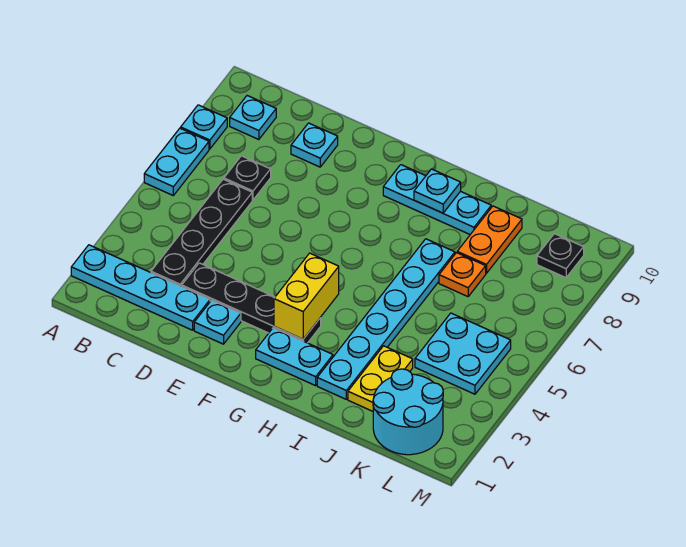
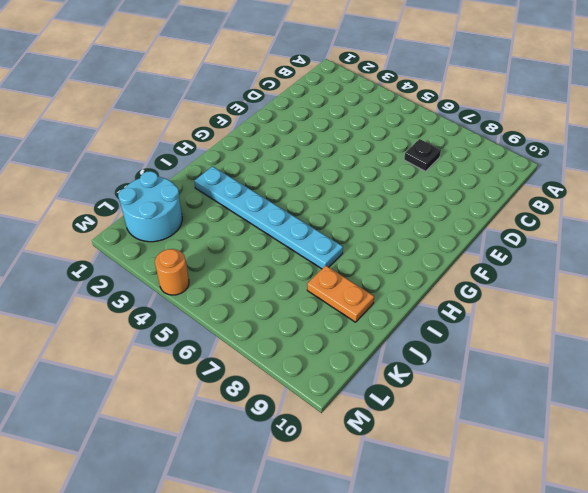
orange 1x1 round brick [155,249,189,295] -> none
none -> cyan 1x4 plate [71,245,210,330]
none -> cyan 1x2 plate [144,128,209,195]
none -> cyan 1x1 plate [181,105,227,149]

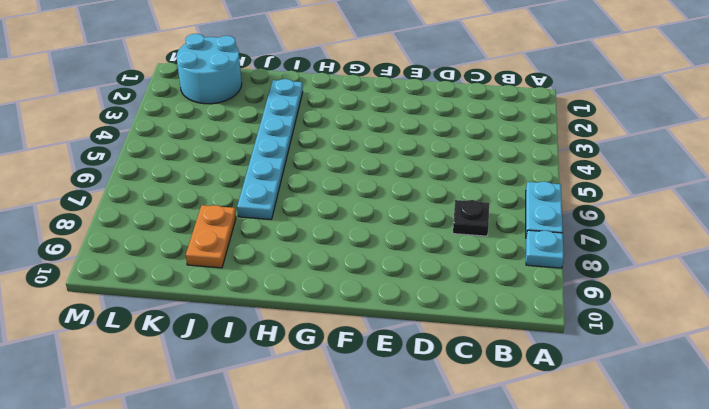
none -> cyan 1x4 plate [71,245,210,330]
none -> cyan 1x1 plate [230,96,276,140]
none -> black 1x4 plate [151,179,252,286]

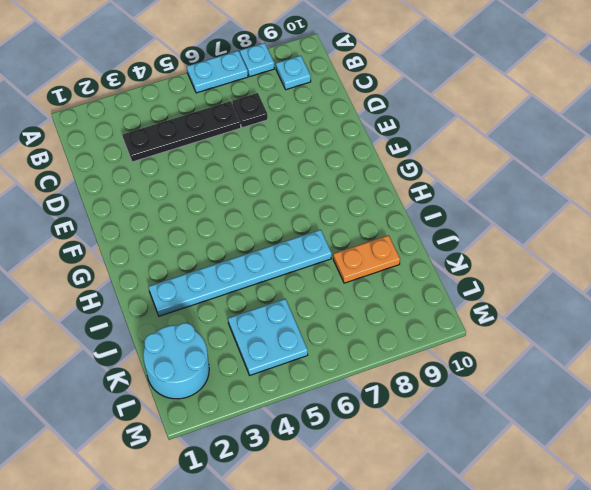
none -> cyan 1x4 plate [71,245,210,330]
none -> black 1x4 plate [182,263,321,343]
none -> cyan 1x1 plate [291,123,338,167]

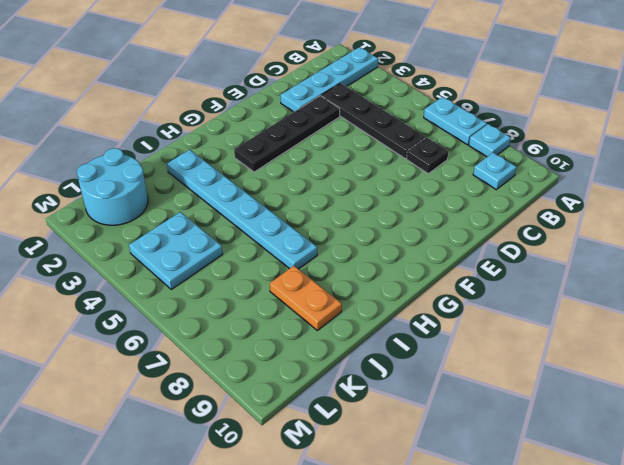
none -> cyan 1x1 plate [291,123,338,167]
none -> cyan 1x1 plate [194,300,241,344]
none -> cyan 1x2 plate [256,328,333,386]

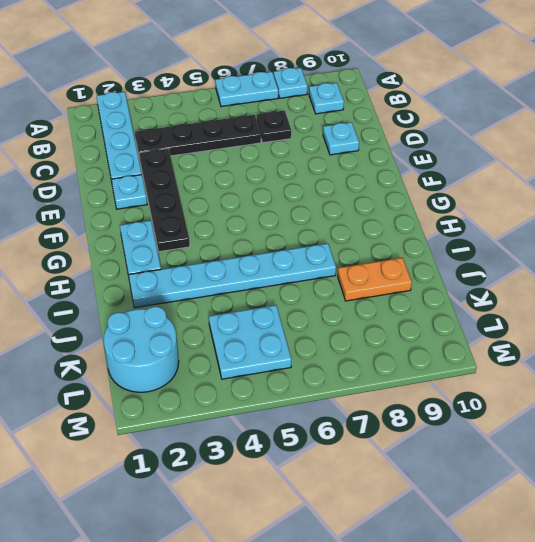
none -> cyan 1x3 plate [383,165,491,234]
none -> yellow 1x2 plate [348,346,413,411]
none -> orange 1x1 plate [439,253,486,297]

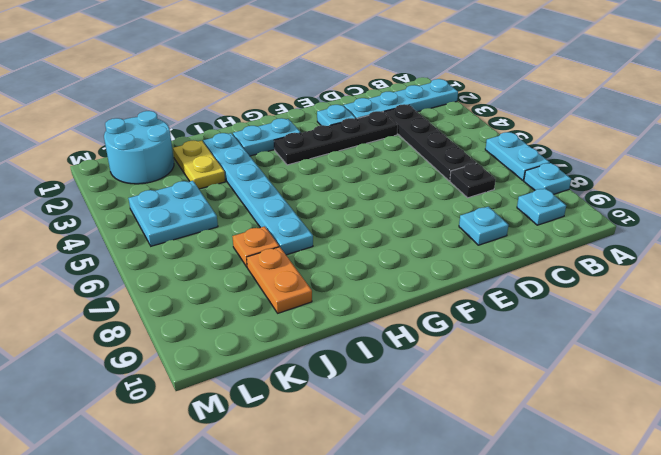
none -> cyan 1x3 plate [383,165,491,234]
none -> black 1x1 plate [537,234,584,278]
none -> yellow 1x2 brick [274,253,339,339]

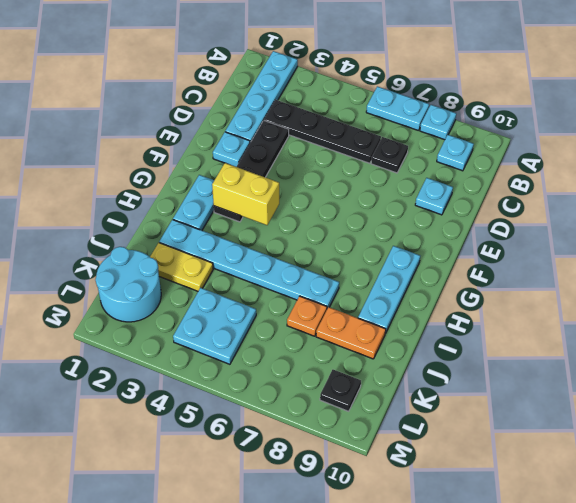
none -> cyan 1x1 plate [414,169,461,213]

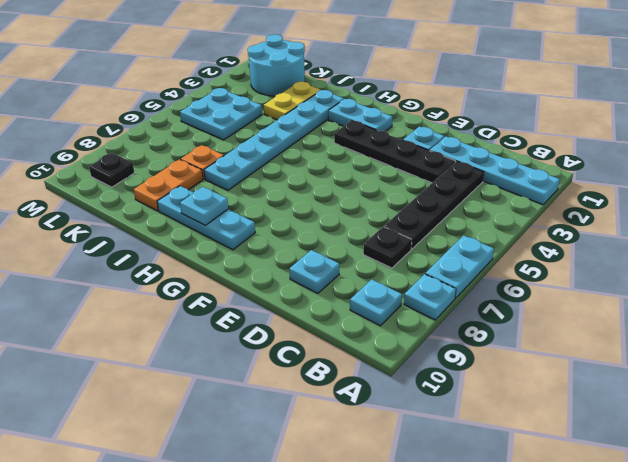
none -> yellow 1x2 brick [274,253,339,339]

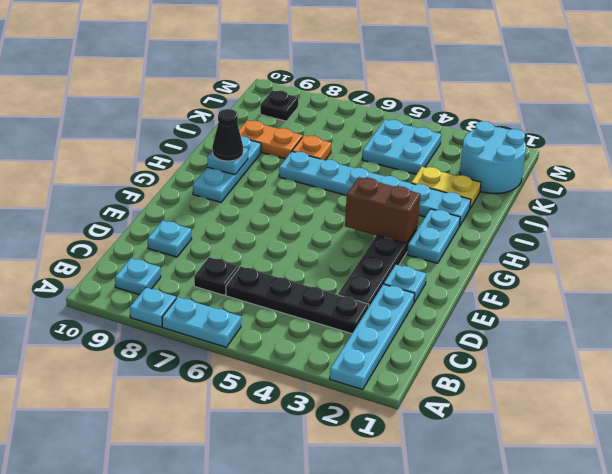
brown 1x2 brick [345,177,421,244] -> yellow 1x2 brick [274,253,339,339]
black 1x1 cone [212,109,243,161] -> none

